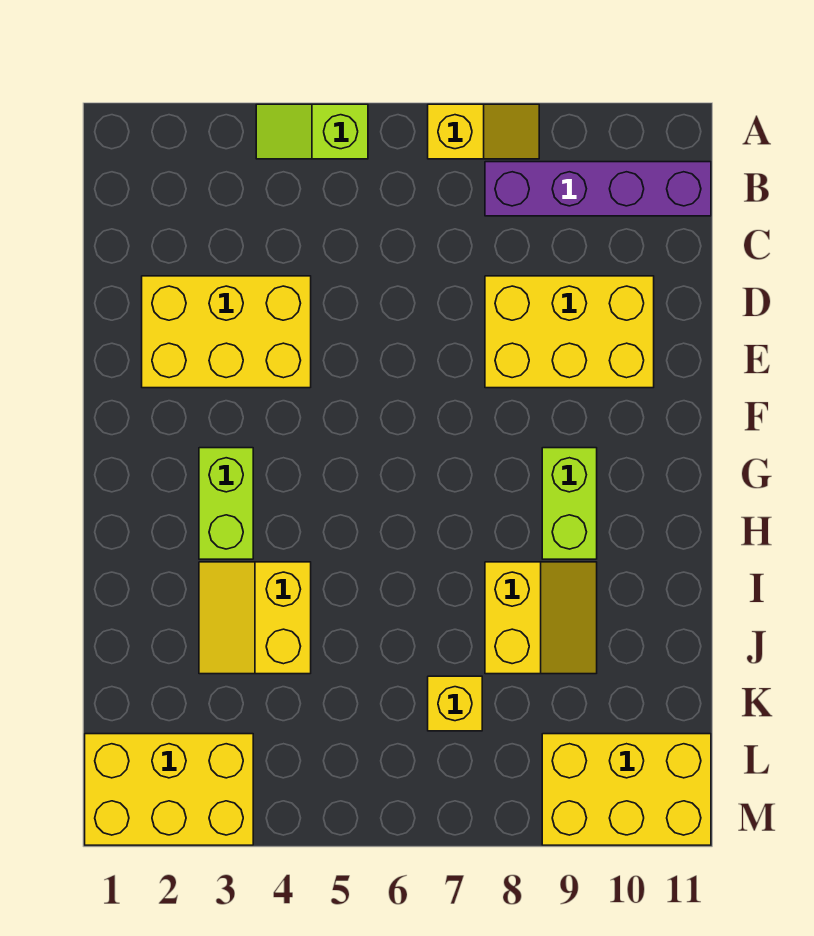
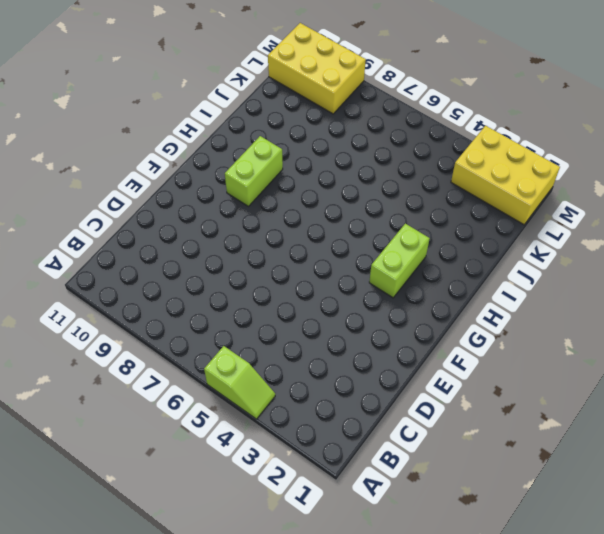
none -> yellow 1x2 slope [428,104,539,159]
none -> purple 1x4 brick [485,162,711,216]
none -> yellow 2x3 brick [142,276,311,388]

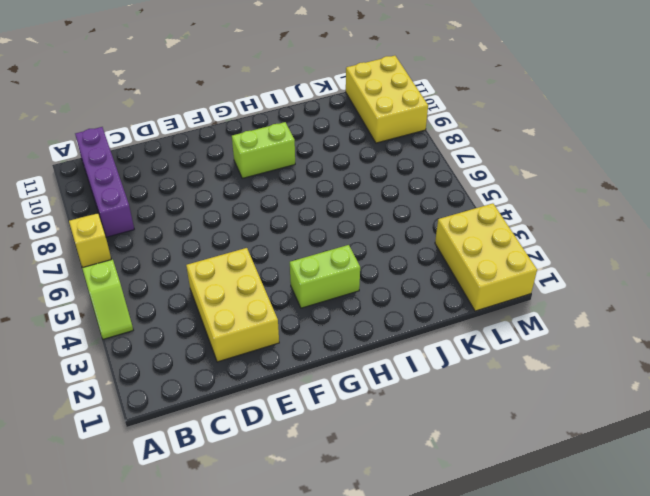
none -> yellow 2x3 brick [485,276,654,388]
none -> yellow 2x2 slope [199,562,311,674]
none -> yellow 2x2 slope [485,562,597,674]

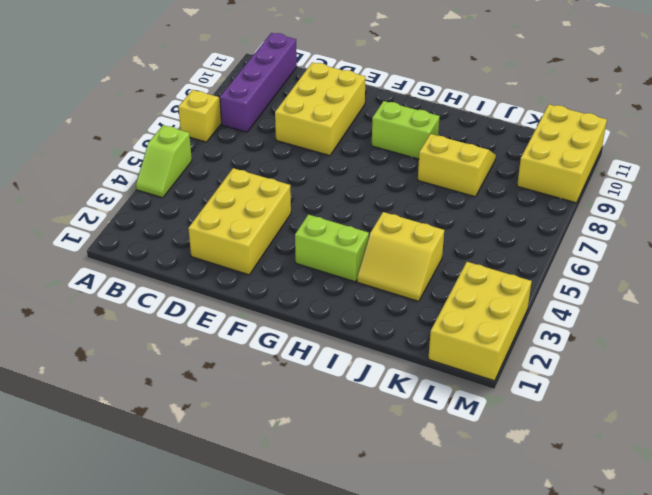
none -> yellow 1x1 brick [428,676,482,731]

